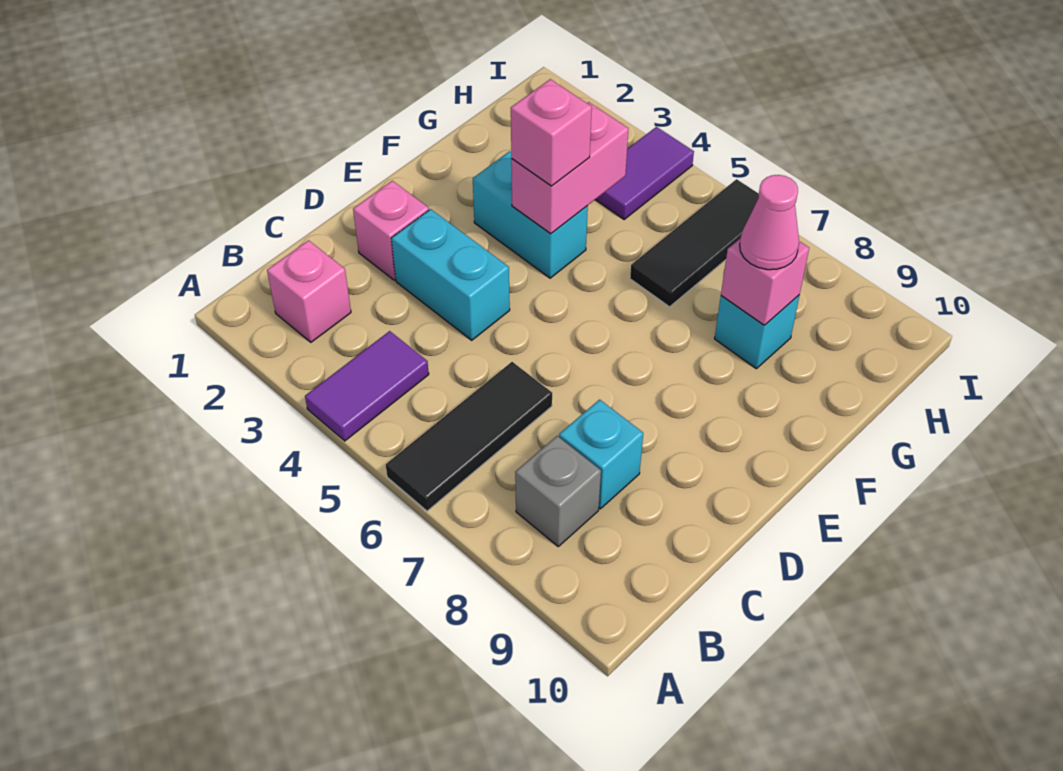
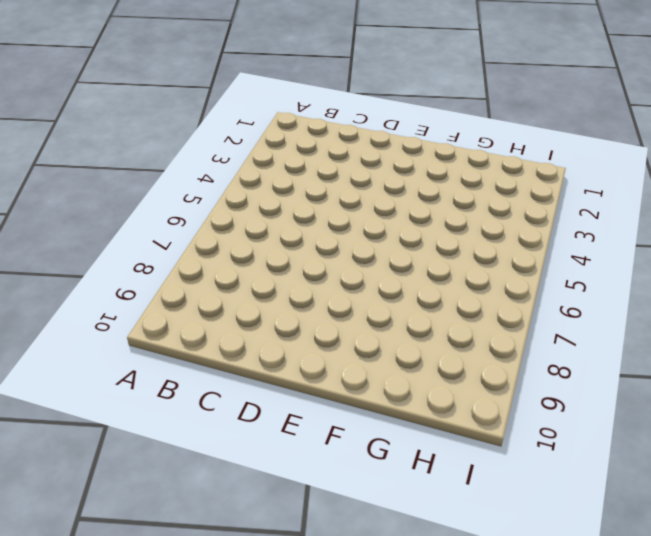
none -> purple 1x2 tile [305,331,429,441]
none -> black 1x3 tile [386,362,552,511]
none -> pink 1x1 brick [267,240,351,342]

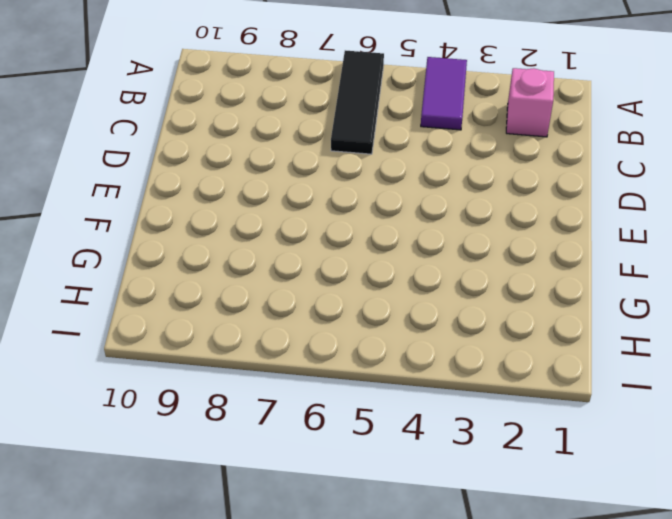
none -> grey 1x1 brick [515,436,601,546]
none -> cyan 1x1 brick [559,400,643,509]
none -> pink 1x1 brick [353,181,429,280]

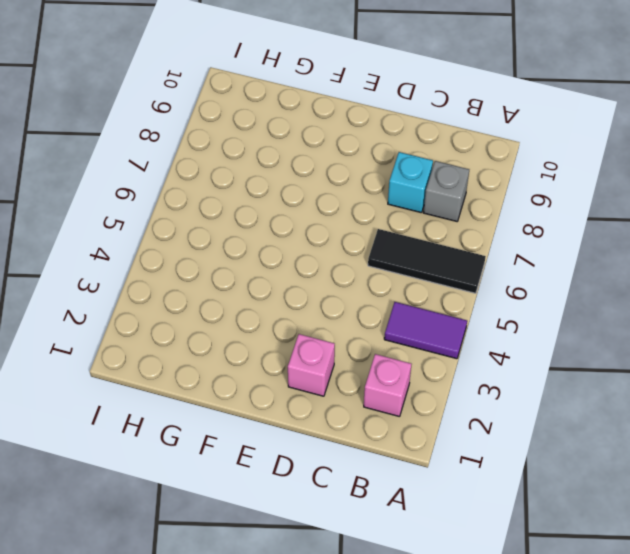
none -> cyan 1x2 brick [391,209,510,340]
none -> cyan 1x2 brick [473,151,588,278]
none -> black 1x3 tile [630,179,759,307]

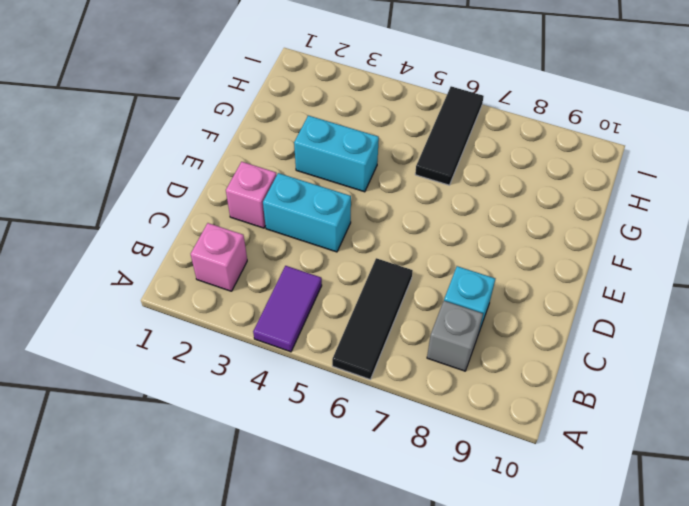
none -> cyan 1x1 brick [715,295,800,369]
none -> purple 1x2 tile [595,127,694,220]
none -> pink 1x2 brick [511,102,628,234]

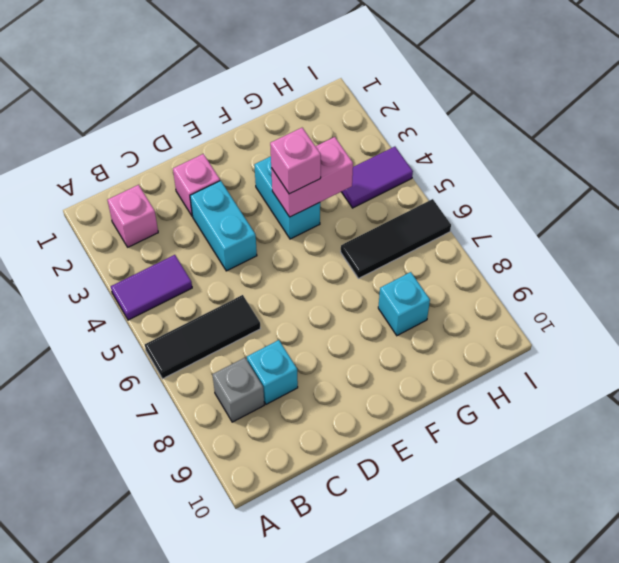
none -> pink 1x1 brick [721,238,809,325]
none -> pink 1x1 cone [740,175,799,270]

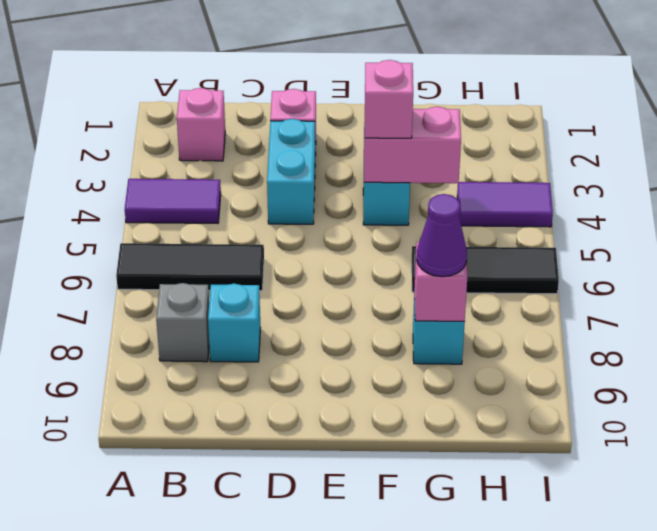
purple 1x1 cone [417,194,467,277] -> pink 1x1 cone [740,175,799,270]

